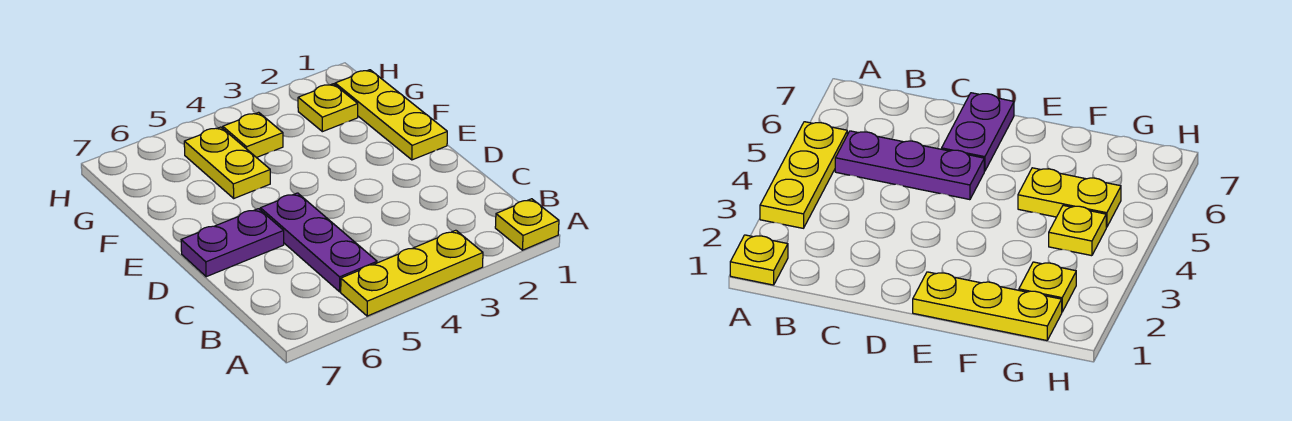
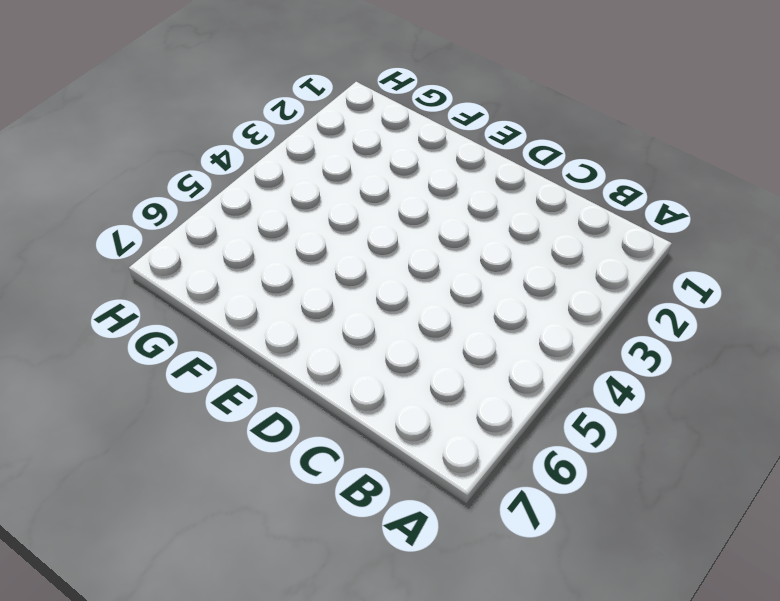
none -> yellow 1x1 plate [495,199,559,250]
none -> yellow 1x3 plate [341,230,483,316]

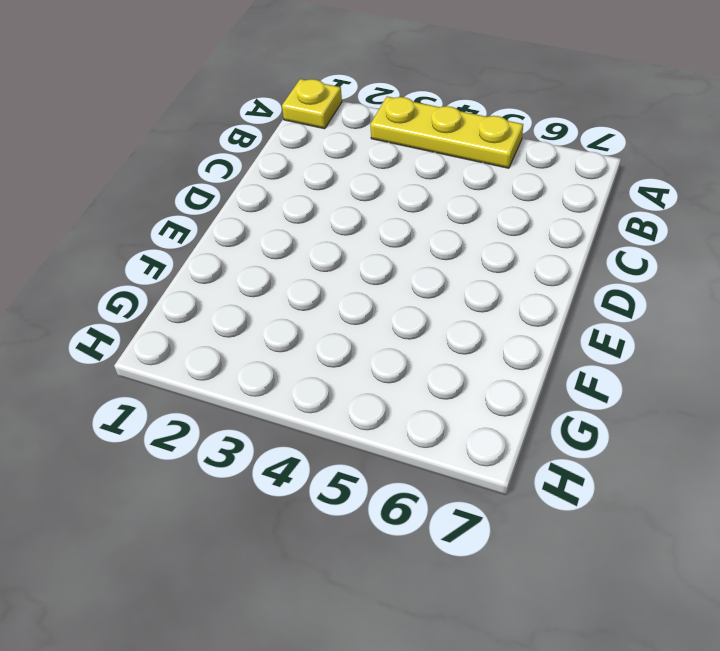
none -> purple 1x3 plate [260,193,377,292]
none -> purple 1x2 plate [181,209,284,277]

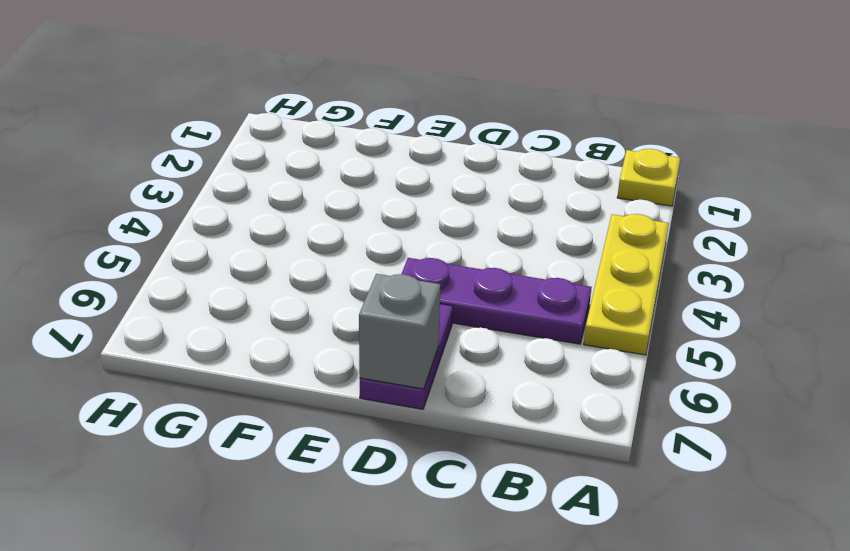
grey 1x1 brick [359,274,441,389] -> none
none -> yellow 1x3 plate [335,70,447,160]
none -> yellow 1x2 plate [184,127,270,198]

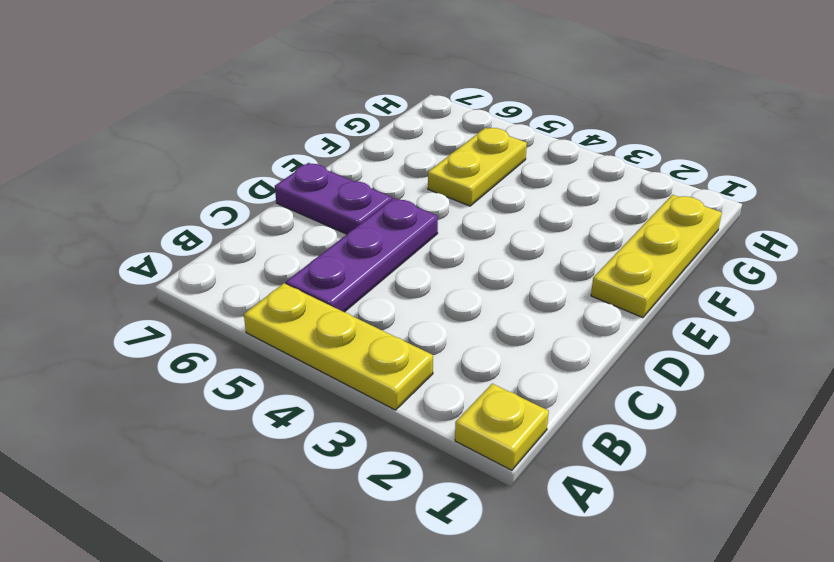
none -> yellow 1x1 plate [298,84,358,132]
none -> yellow 1x1 plate [223,112,283,158]

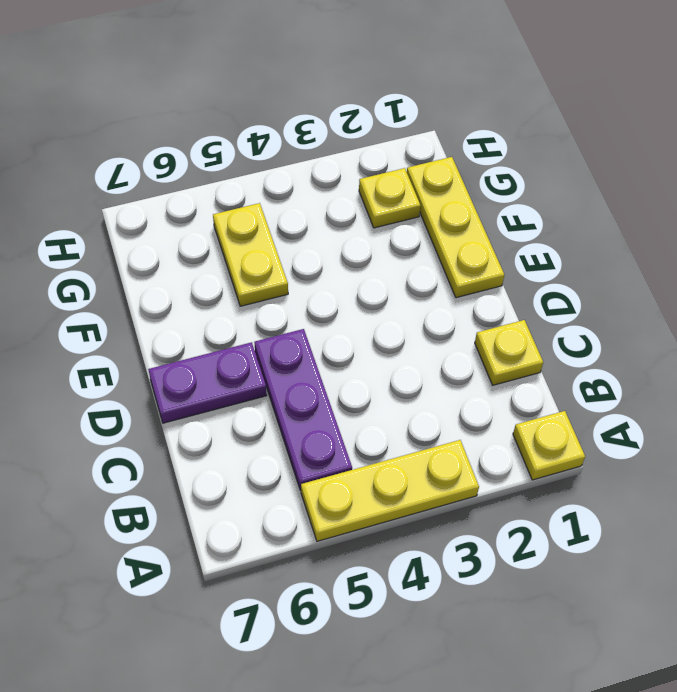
yellow 1x1 plate [475,320,543,385] -> yellow 1x1 plate moved to [223,112,283,158]

